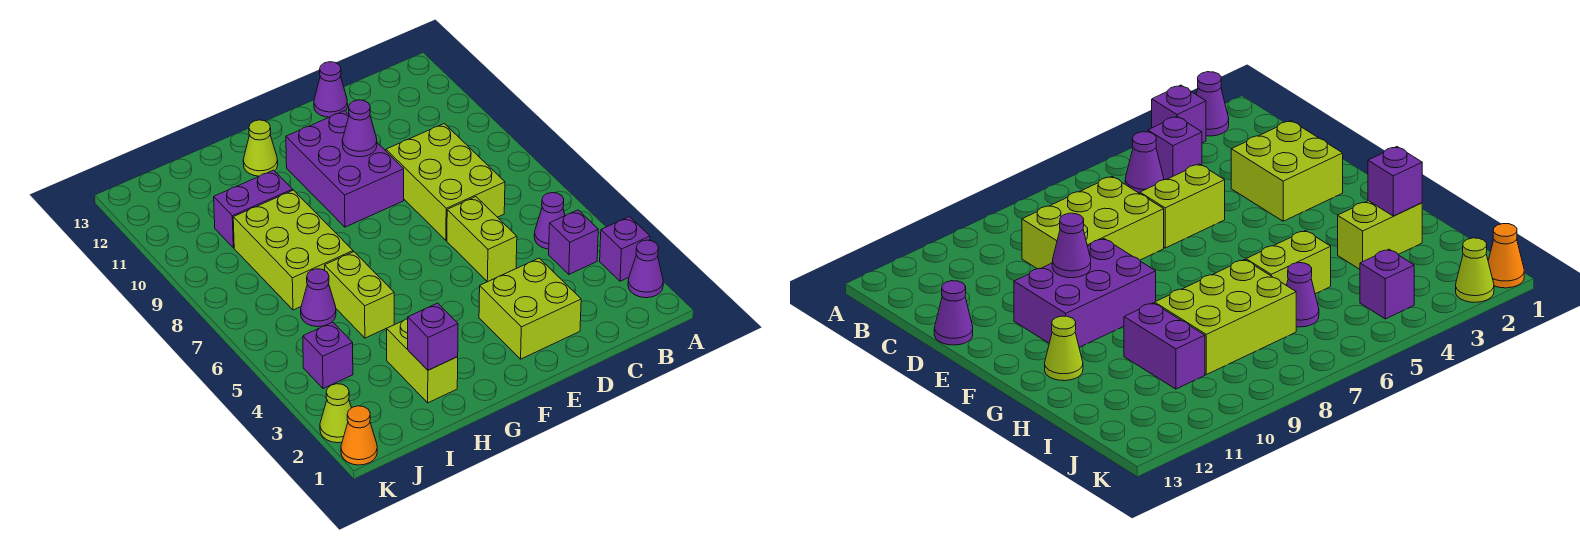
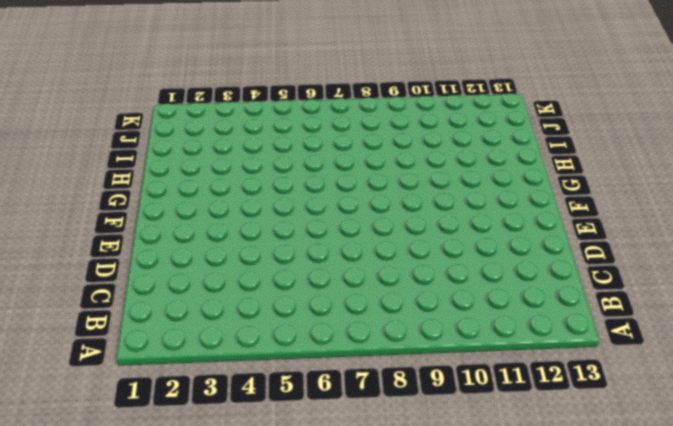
none -> purple 1x1 cone [628,240,663,298]
none -> purple 1x1 brick [600,217,650,281]
none -> purple 1x1 brick [549,210,598,274]

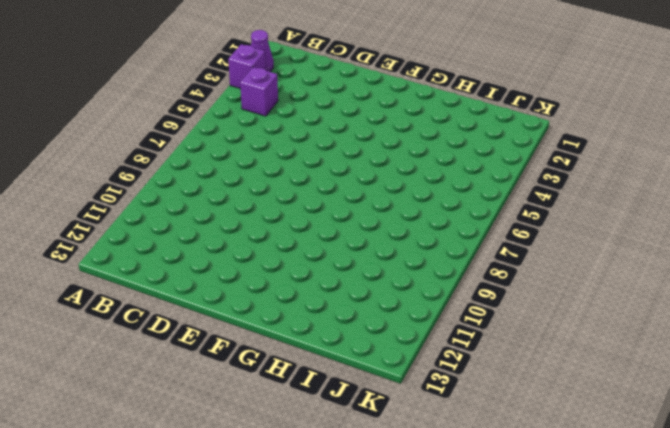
none -> purple 1x1 cone [534,193,565,249]
none -> lime 2x3 brick [386,124,505,240]
none -> lime 2x2 brick [479,258,581,359]

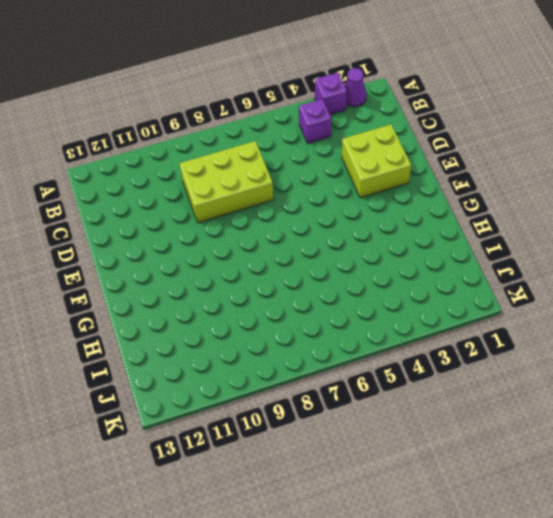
none -> purple 1x1 cone [534,193,565,249]
none -> lime 1x2 brick [447,197,517,282]
none -> purple 1x1 cone [314,62,348,117]

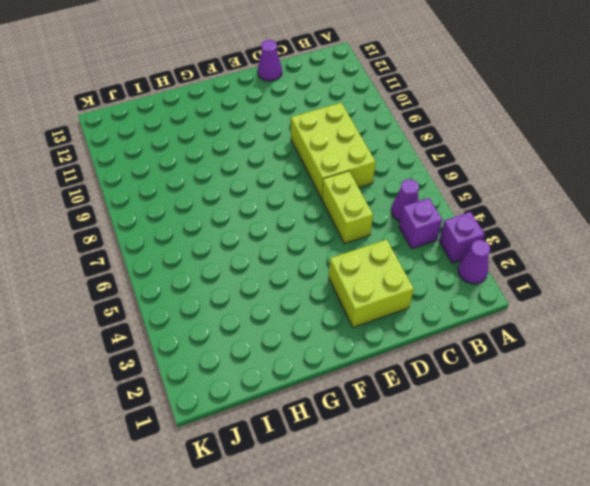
none -> purple 2x3 brick [286,111,404,227]
none -> lime 1x1 cone [243,120,278,176]
none -> lime 1x2 brick [387,319,458,403]

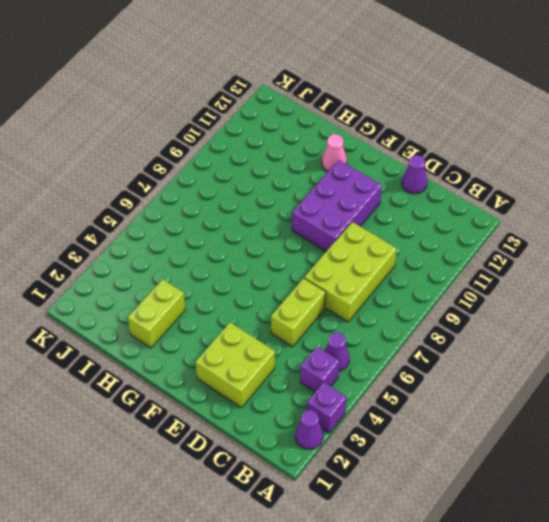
pink 1x1 cone [322,134,347,171] -> lime 1x1 cone [243,120,278,176]
none -> lime 1x2 brick [325,252,394,338]
none -> lime 2x3 brick [233,190,353,310]
none -> purple 1x2 brick [214,170,293,248]

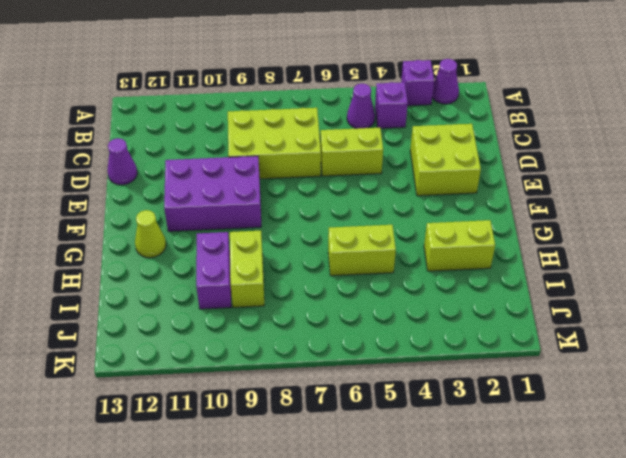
lime 1x2 brick [230,231,264,307] -> lime 2x3 brick [233,190,353,310]
none -> purple 1x1 cone [301,269,336,327]
none -> purple 1x1 brick [303,322,353,389]
none -> orange 1x1 cone [341,406,377,465]

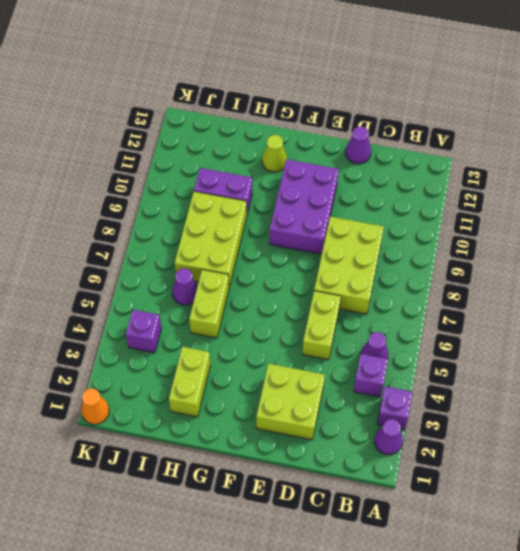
none -> lime 1x1 cone [320,384,351,443]
none -> purple 1x1 cone [342,100,377,157]
none -> purple 1x1 brick [408,303,458,370]

